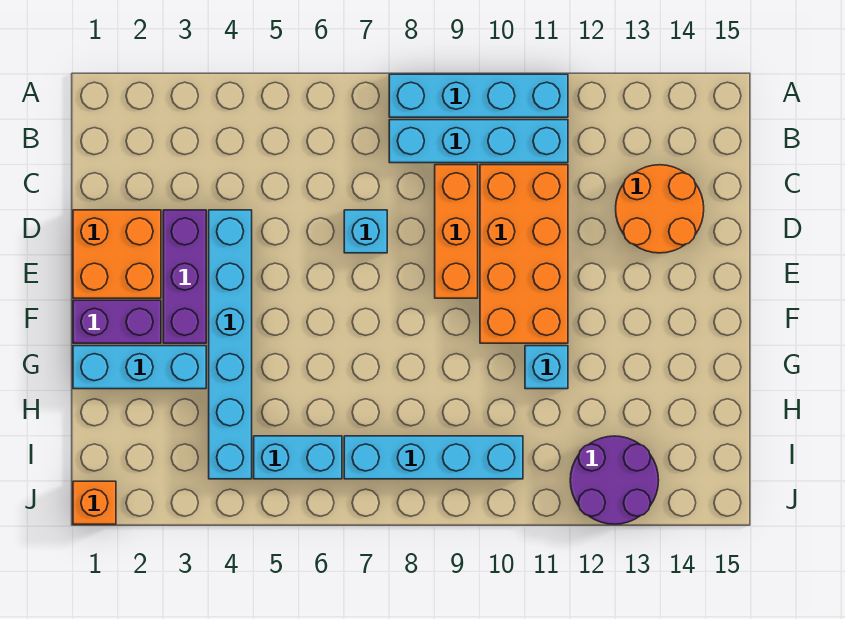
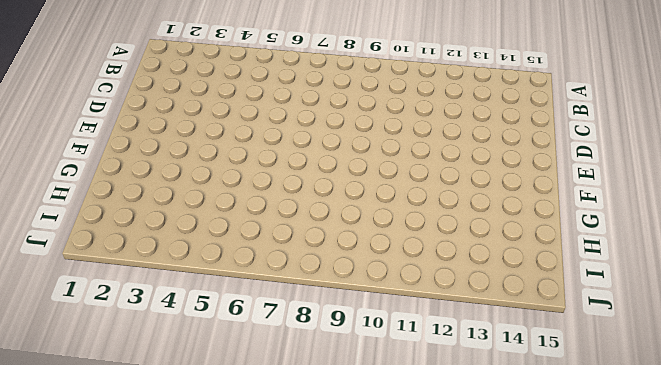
none -> cyan 1x4 brick [389,74,568,117]
none -> cyan 1x4 brick [389,120,568,163]
none -> orange 1x3 brick [435,165,478,298]

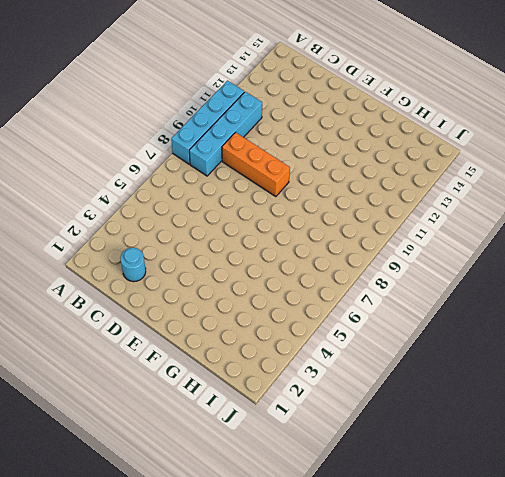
cyan 1x1 round brick [120,248,146,282] -> none
none -> orange 2x4 brick [480,165,568,343]
none -> orange 2x2 round brick [616,165,704,253]
none -> orange 2x2 brick [73,210,161,298]

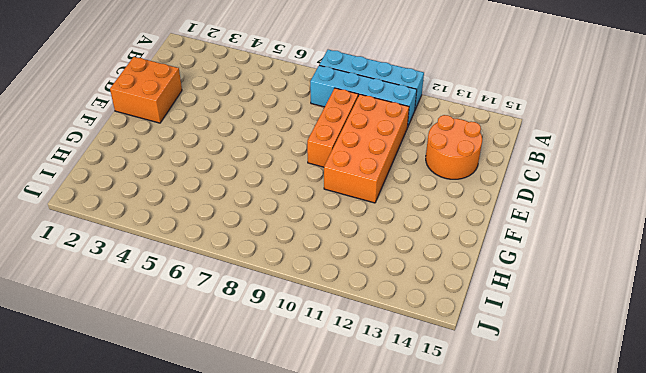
none -> purple 1x3 brick [163,210,206,343]
none -> cyan 1x6 brick [209,210,252,479]
none -> cyan 1x1 brick [344,210,387,253]

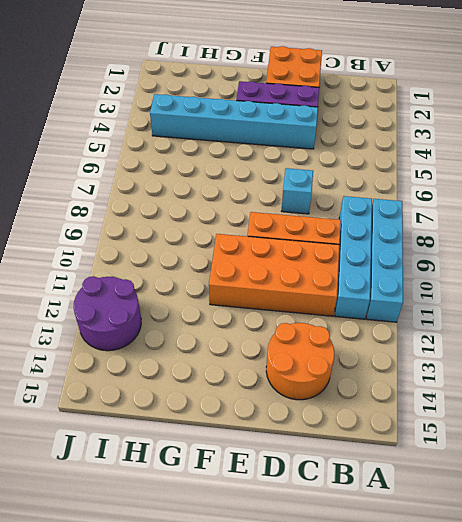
none -> purple 1x2 brick [73,300,161,343]
none -> cyan 1x3 brick [73,346,206,389]
none -> cyan 1x1 brick [525,346,568,389]

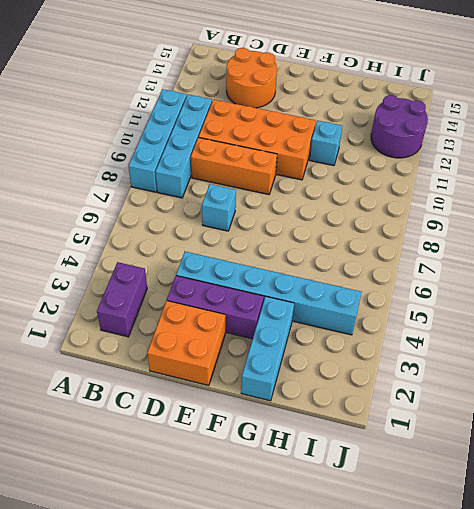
purple 1x2 brick [97,262,147,337] -> purple 1x2 brick moved to [73,300,161,343]
none -> cyan 1x2 brick [254,436,342,479]
none -> cyan 1x4 brick [344,436,523,479]
none -> orange 1x1 brick [73,481,116,524]

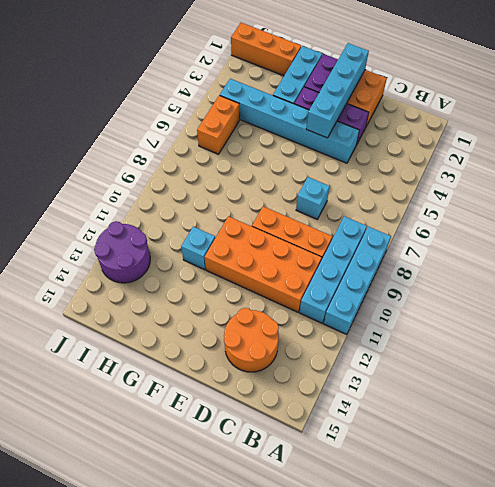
cyan 1x4 brick [306,43,369,138] -> cyan 1x4 brick moved to [344,436,523,479]
orange 1x3 brick [231,23,301,76] -> orange 1x1 brick [73,481,116,524]
orange 1x2 brick [197,95,240,154] -> cyan 1x2 brick [254,436,342,479]

